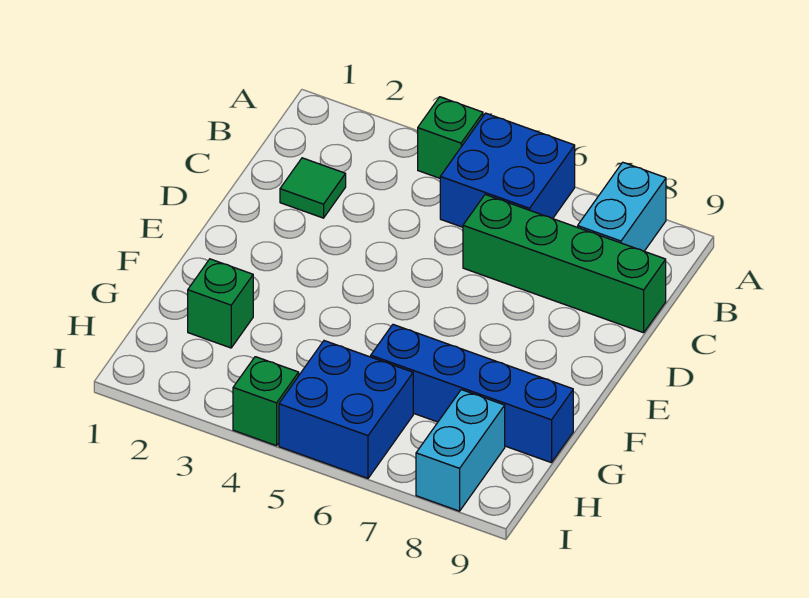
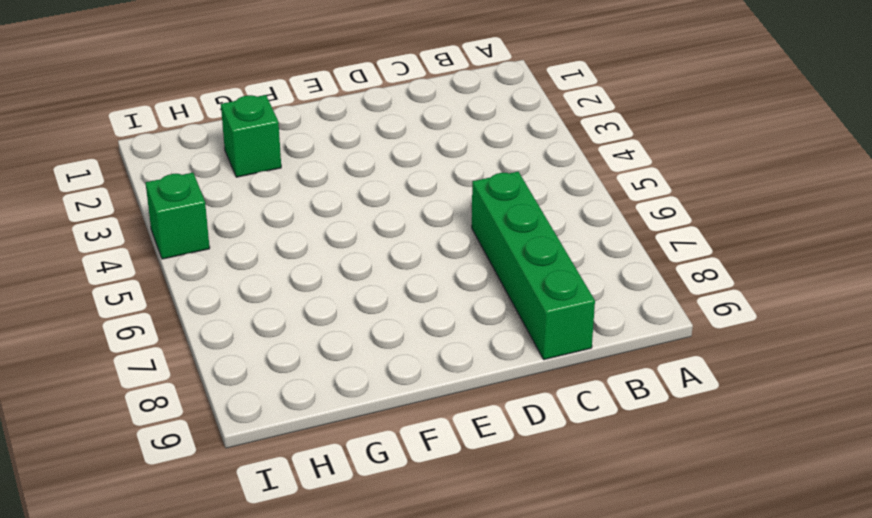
none -> green 1x1 brick [418,97,483,178]
none -> blue 2x2 brick [440,113,575,227]

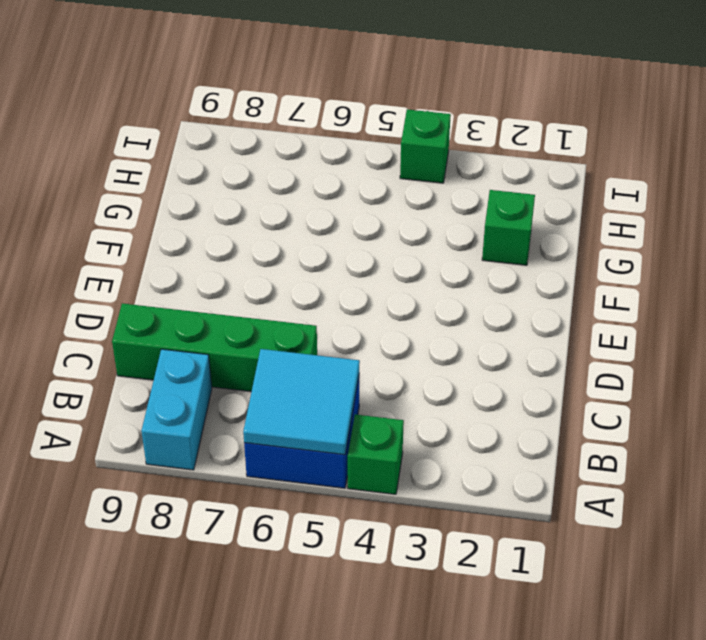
cyan 2x2 tile [243,349,360,455] -> none
none -> green 1x1 tile [280,158,346,218]
none -> blue 1x4 brick [371,325,573,463]

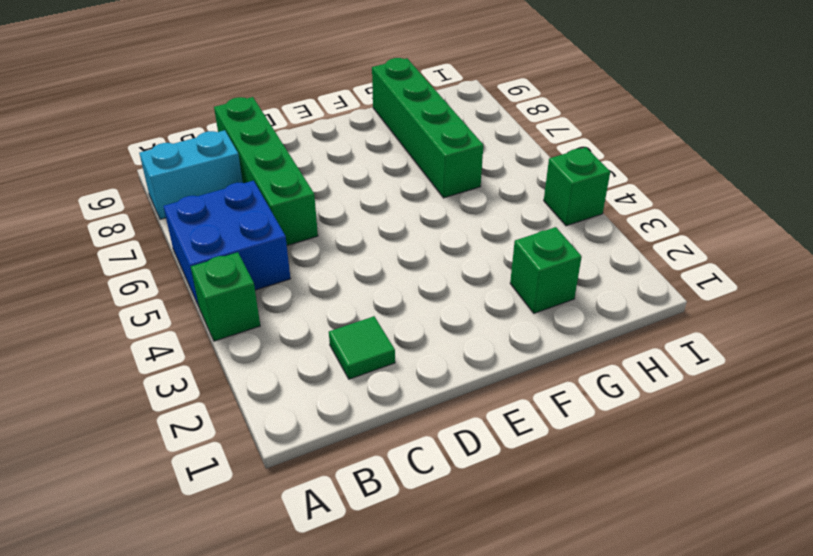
green 1x4 brick [372,58,483,198] -> blue 1x4 brick [371,325,573,463]
none -> blue 2x2 brick [279,341,413,478]
none -> cyan 1x2 brick [416,390,505,511]

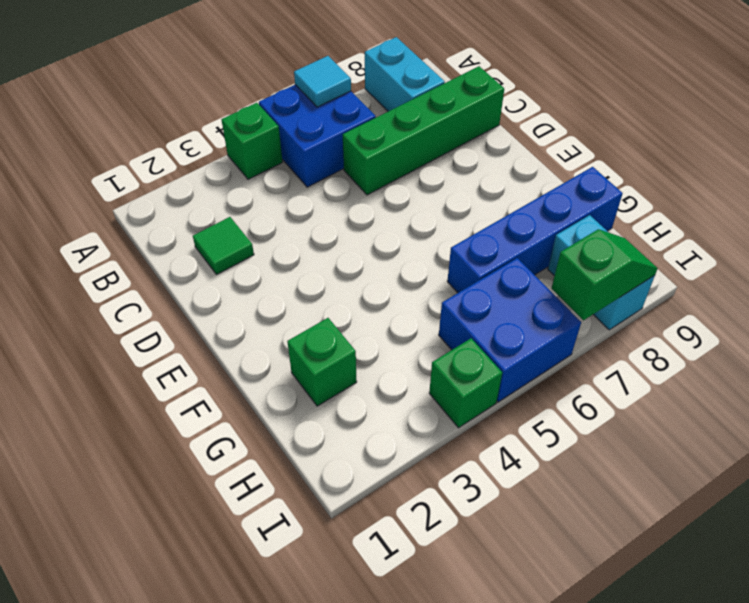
cyan 1x1 tile [294,56,351,107] -> none
green 1x2 slope [551,229,658,320] -> none

